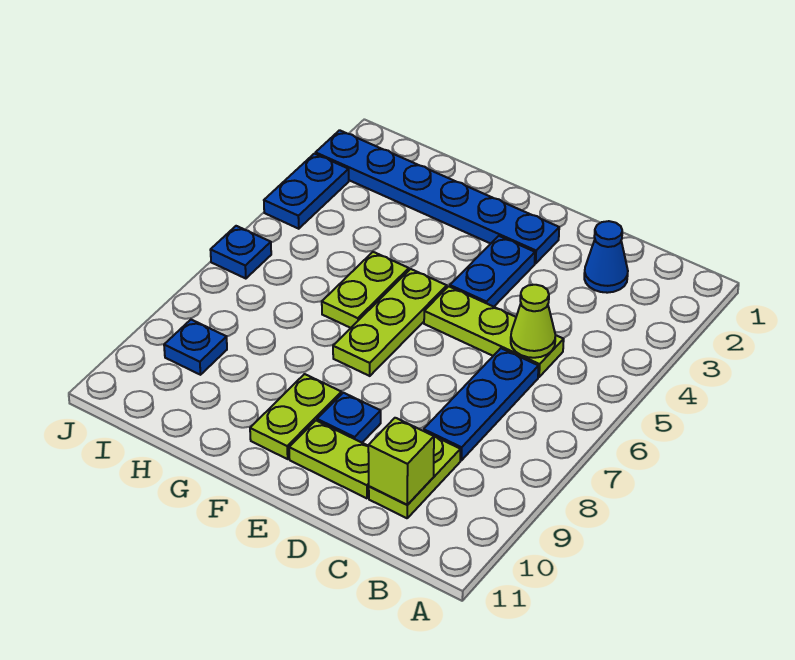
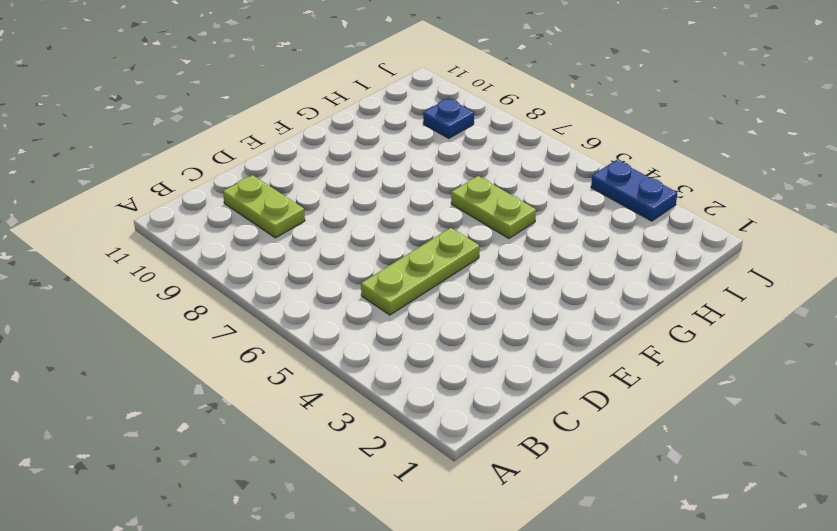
none -> blue 1x1 cone [584,221,628,293]
none -> blue 1x3 plate [424,348,538,460]
none -> lime 1x2 plate [289,421,369,498]

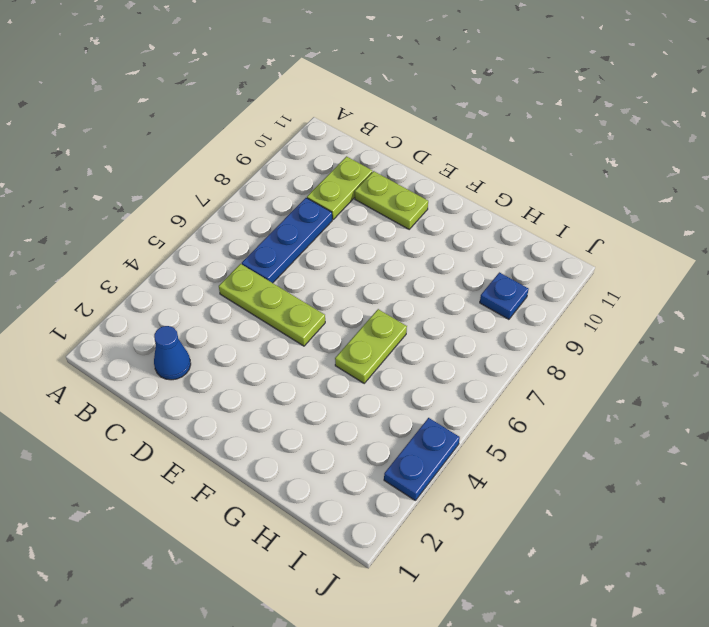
none -> blue 1x6 plate [315,130,559,264]
none -> blue 1x2 plate [450,236,535,307]
none -> blue 1x1 plate [317,393,381,443]

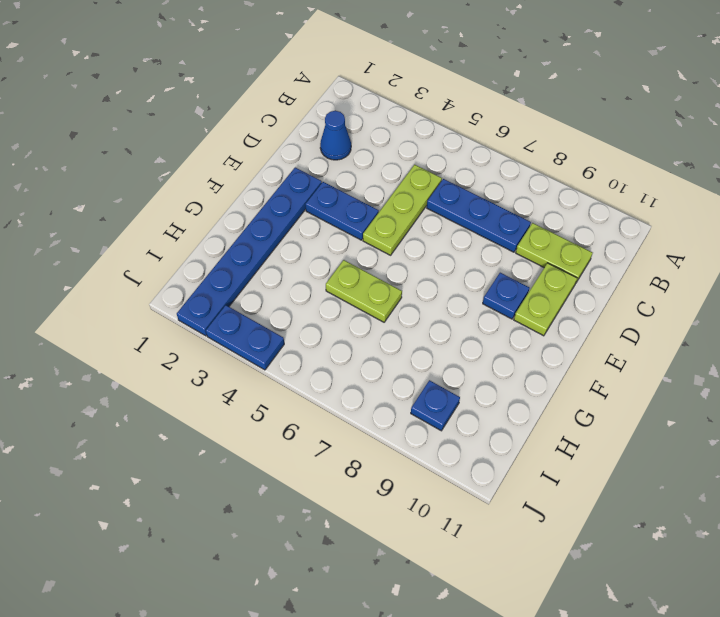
none -> lime 1x3 plate [333,269,447,376]
none -> lime 1x2 plate [250,374,341,459]
none -> blue 1x1 plate [210,226,271,279]

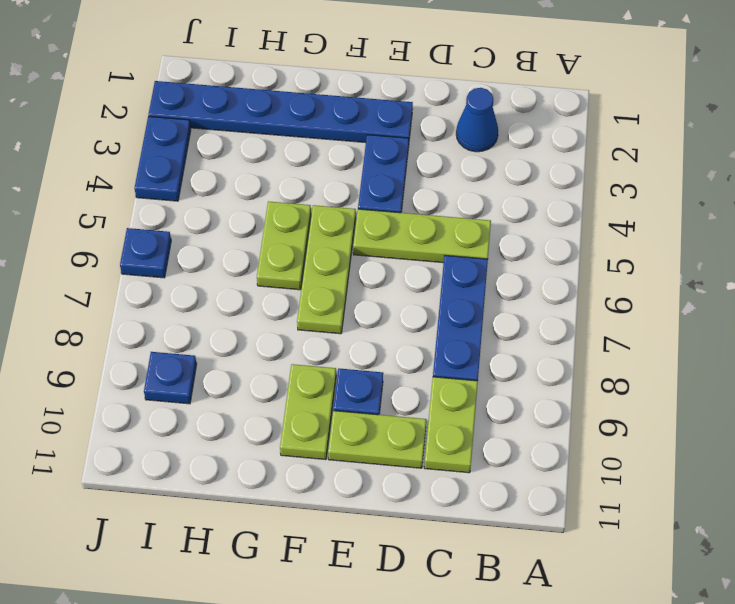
none -> lime 1x1 cone [511,285,555,358]
none -> lime 1x1 brick [368,418,434,505]

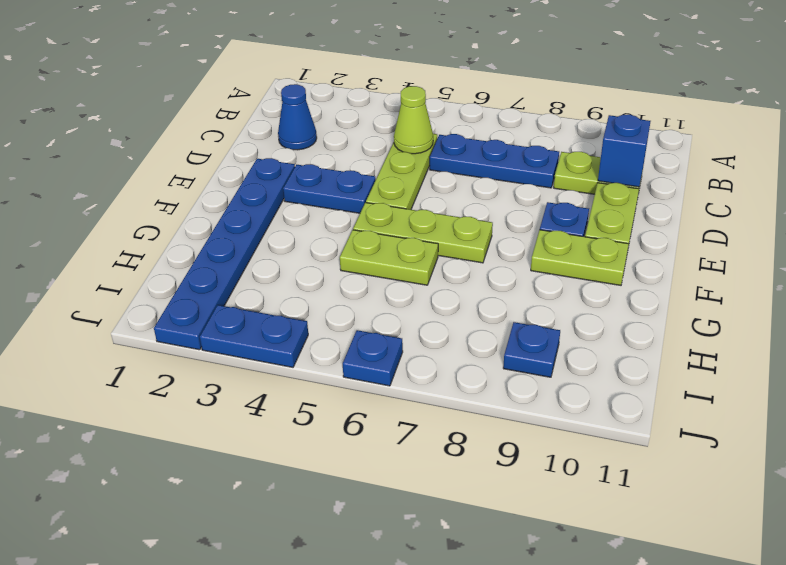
blue 1x1 brick [598,114,651,187] -> lime 1x1 brick [368,418,434,505]

